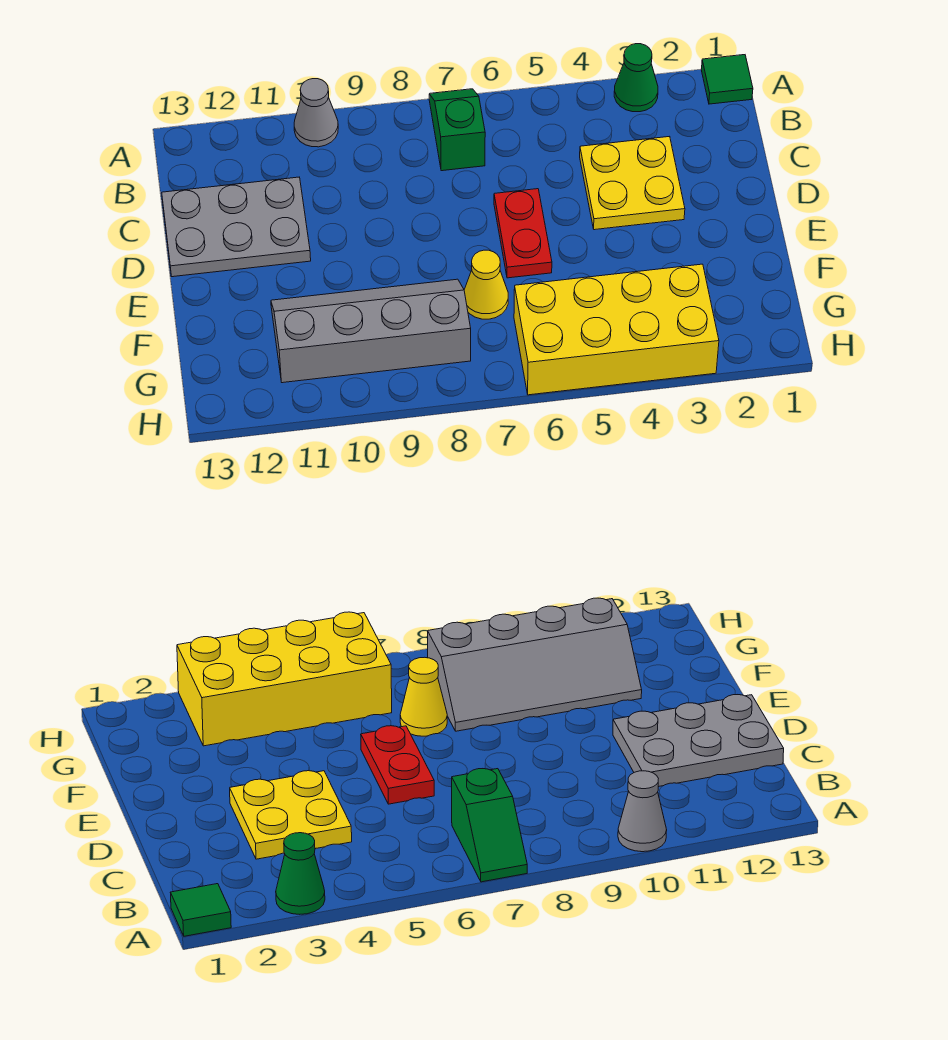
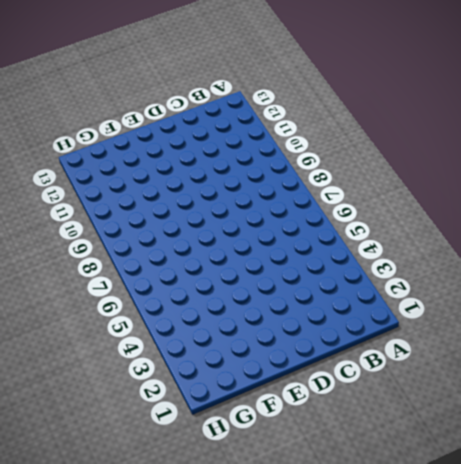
none -> green 1x1 tile [701,55,753,104]
none -> green 1x1 cone [614,44,658,112]

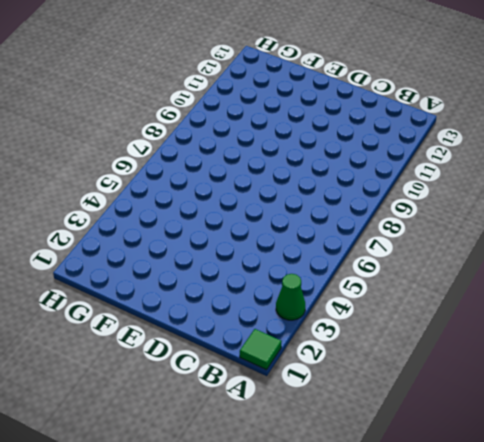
none -> green 1x2 slope [429,89,485,171]
none -> grey 1x1 cone [294,79,338,147]

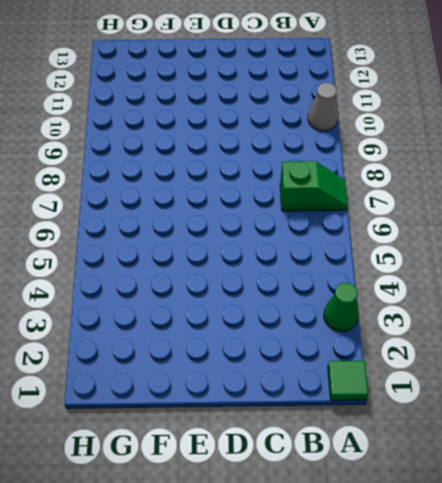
none -> yellow 2x2 plate [580,136,685,230]
none -> grey 2x3 plate [162,177,311,277]

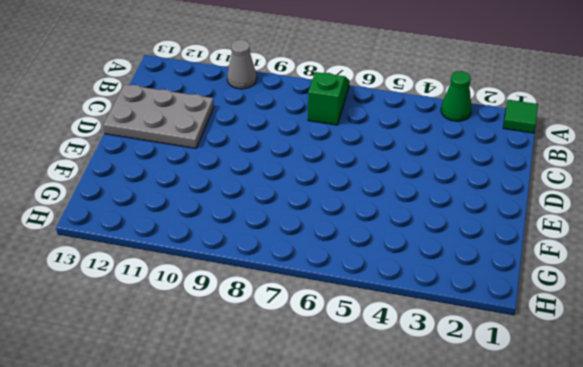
none -> yellow 2x2 plate [580,136,685,230]
none -> red 1x2 plate [494,189,552,278]

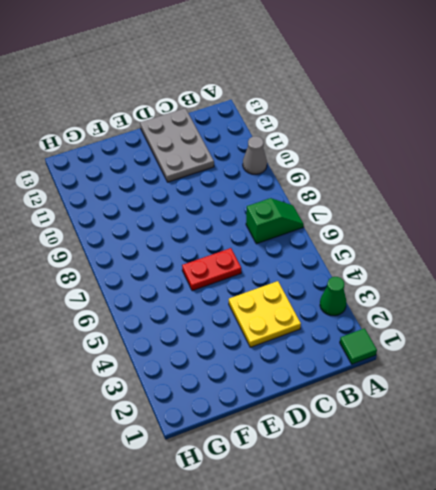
none -> yellow 1x1 cone [464,250,508,319]
none -> grey 2x4 slope [271,279,471,383]

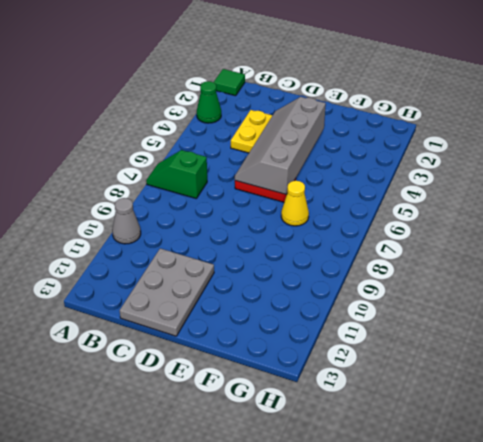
grey 2x4 slope [235,97,326,195] -> grey 2x4 slope moved to [271,279,471,383]
none -> yellow 2x4 brick [514,264,719,395]

